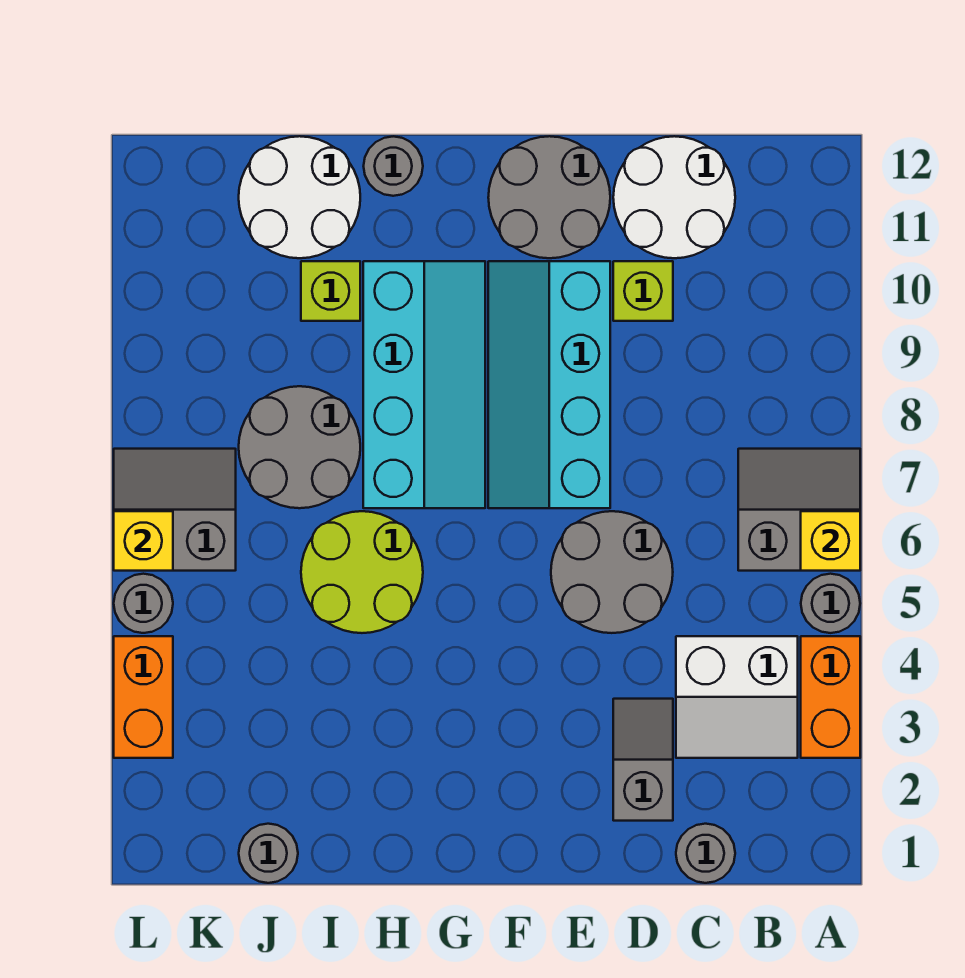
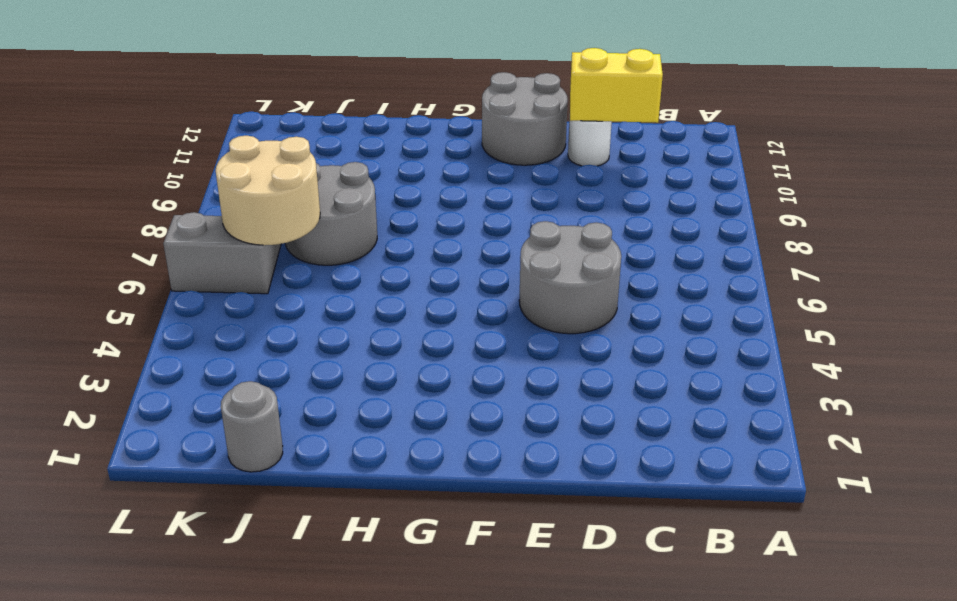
yellow 1x2 brick [570,48,663,123] -> none
white 1x1 round brick [568,121,612,166] -> white 2x2 round brick [613,136,735,258]
tan 2x2 round brick [216,136,320,245] -> none
none -> orange 1x2 brick [801,636,860,758]
none -> grey 1x1 round brick [801,574,860,633]
none -> grey 2x2 slope [738,449,860,571]

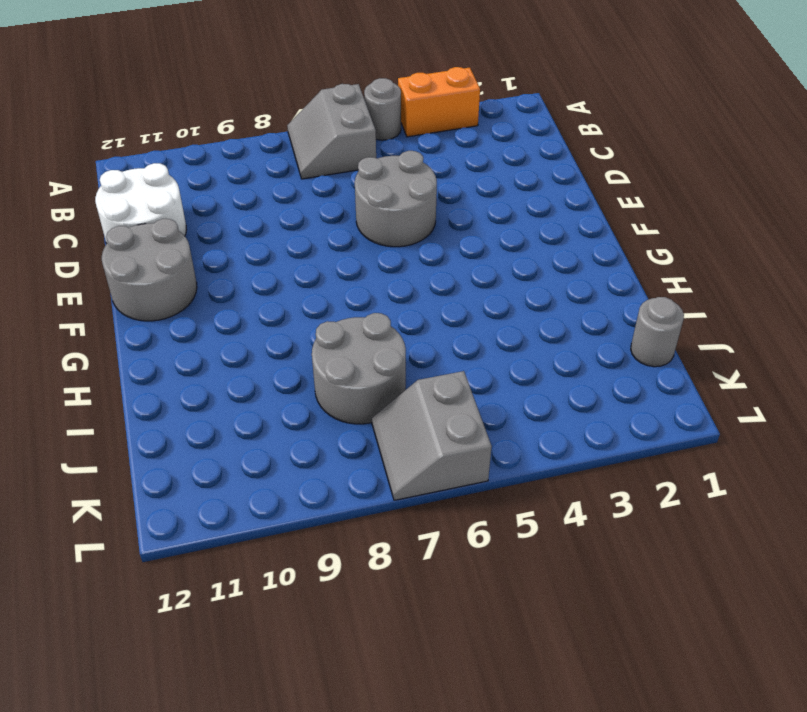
none -> white 2x2 slope [676,636,798,758]
none -> grey 1x1 round brick [676,824,735,883]
none -> grey 1x2 slope [613,699,673,821]

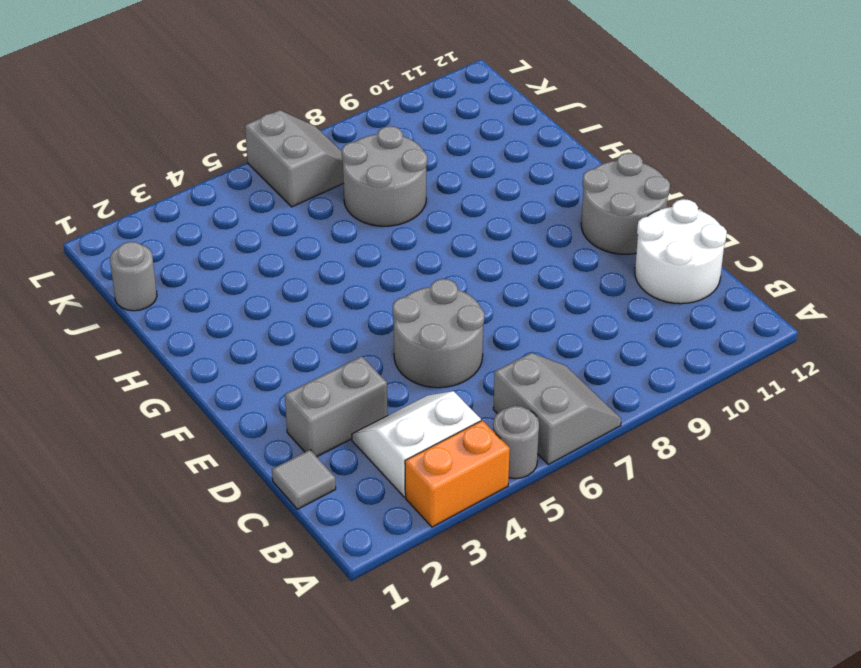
white 2x2 slope [352,391,481,497] -> white 2x2 slope turned to [676,636,798,758]
grey 1x1 tile [272,450,336,509] -> grey 1x1 round brick [676,824,735,883]
grey 1x2 brick [285,356,388,457] -> grey 1x2 slope [613,699,673,821]
none -> lime 1x1 brick [613,261,673,321]
none -> cyan 2x4 slope [488,261,610,508]
none -> cyan 2x4 slope [363,261,485,508]

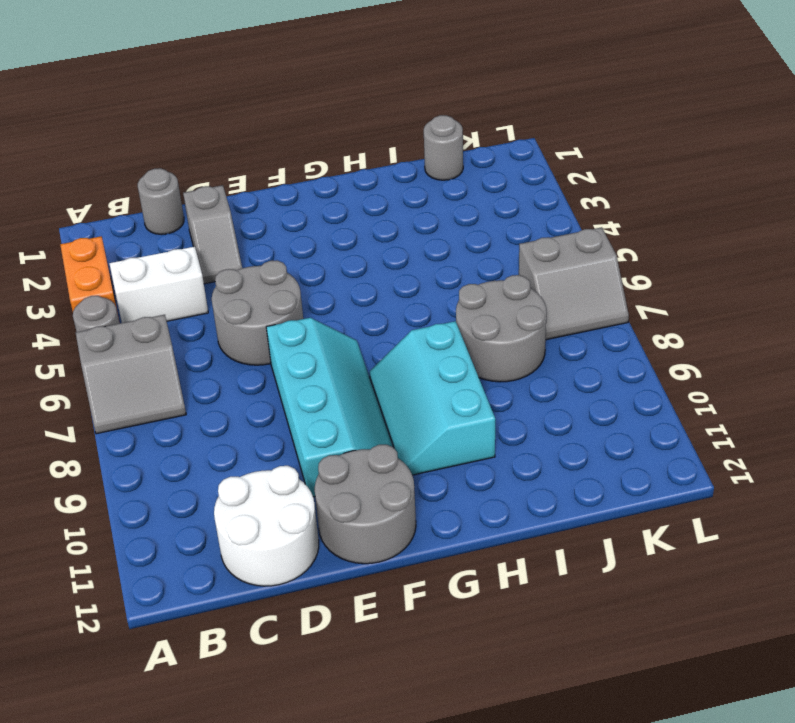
cyan 2x3 slope [370,321,495,475] -> cyan 2x4 slope [363,261,485,508]
none -> lime 1x1 brick [613,261,673,321]
none -> lime 2x2 round brick [301,511,423,633]
none -> grey 1x1 round brick [364,136,423,196]

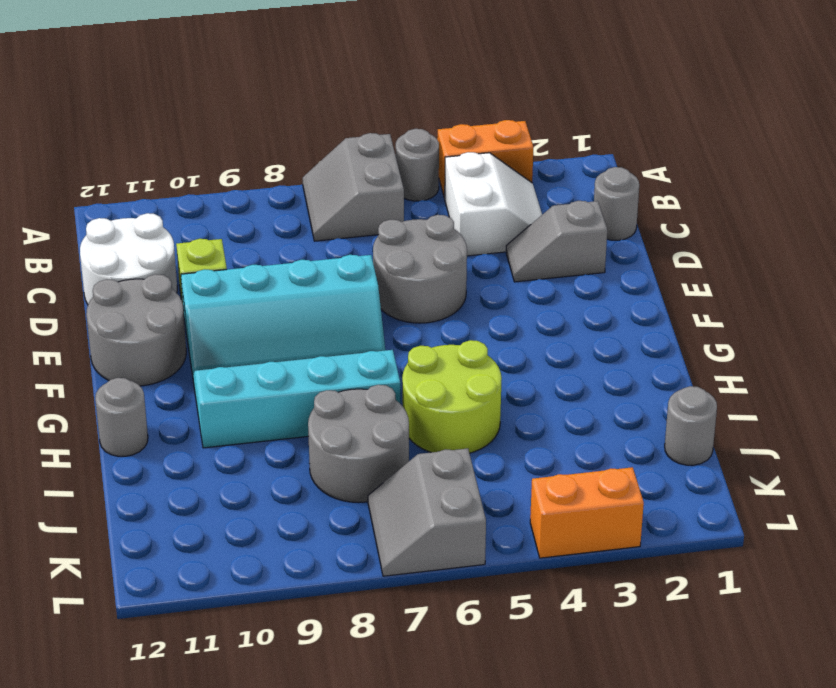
none -> lime 1x1 brick [301,261,360,321]
none -> white 2x2 round brick [239,136,360,258]
none -> grey 1x1 round brick [114,574,173,633]

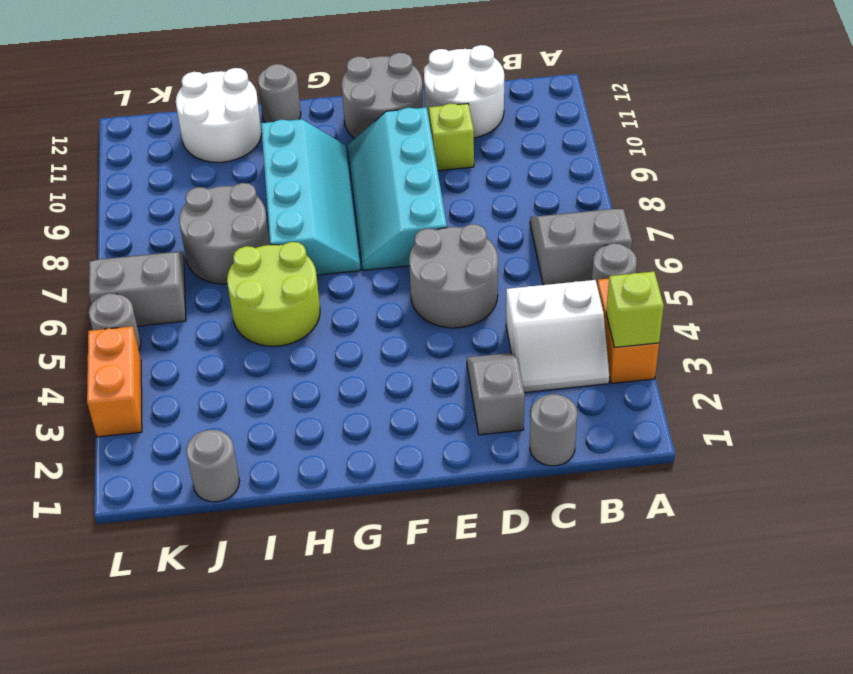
lime 1x1 brick [606,272,664,348] -> lime 1x1 brick moved to [301,261,360,321]
none -> yellow 1x1 brick [801,511,860,571]
none -> yellow 1x1 brick [114,511,173,571]

